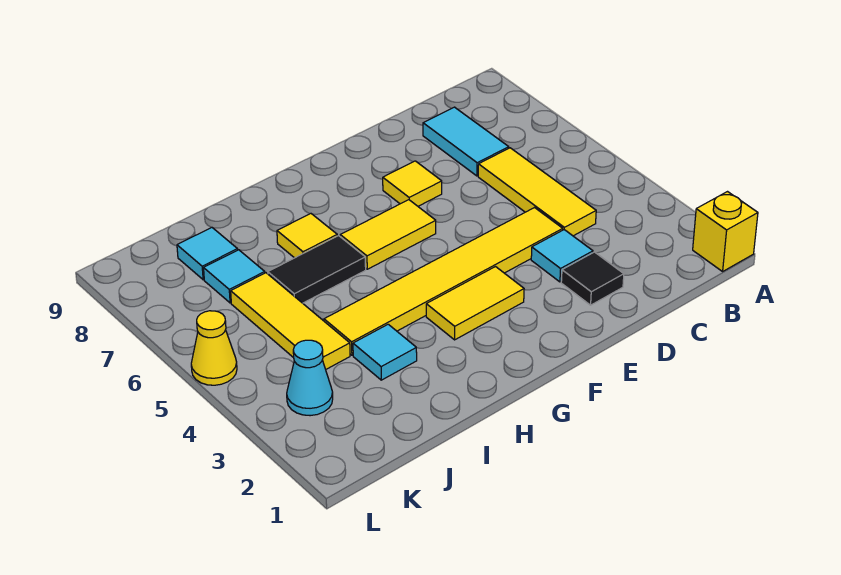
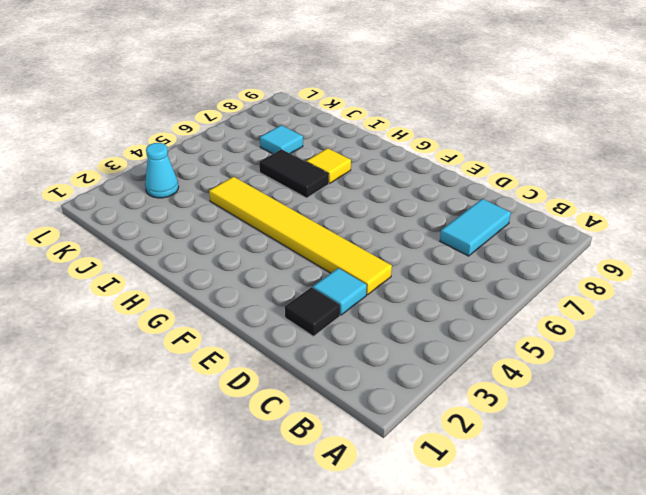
none -> yellow 1x1 brick [693,192,758,271]
none -> yellow 1x3 tile [478,148,596,236]
none -> yellow 1x1 tile [383,161,442,206]

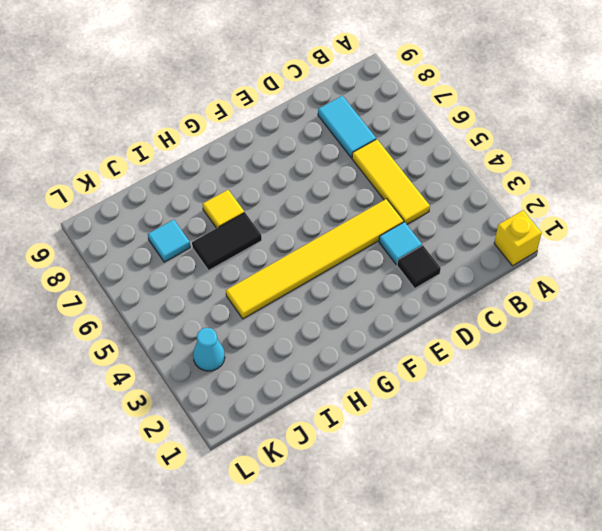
none -> yellow 1x1 tile [383,161,442,206]
none -> yellow 1x2 tile [426,267,524,340]
none -> yellow 1x2 tile [340,200,436,269]

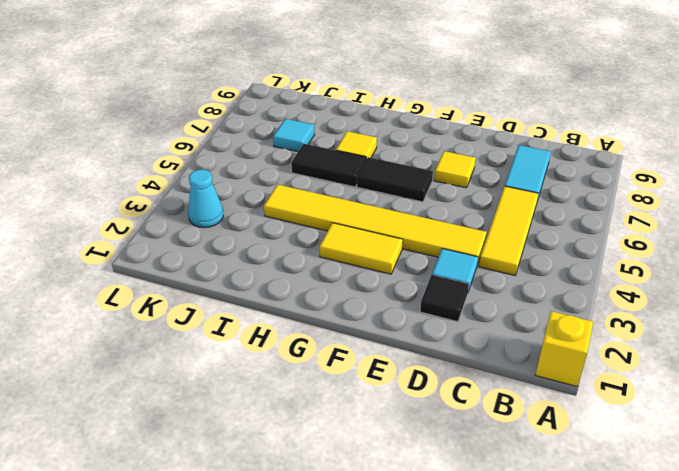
black 1x2 tile [357,157,433,202] -> yellow 1x2 tile [340,200,436,269]
none -> cyan 1x1 tile [353,324,417,380]
none -> yellow 1x3 tile [231,273,350,369]
none -> cyan 1x1 tile [177,227,238,280]

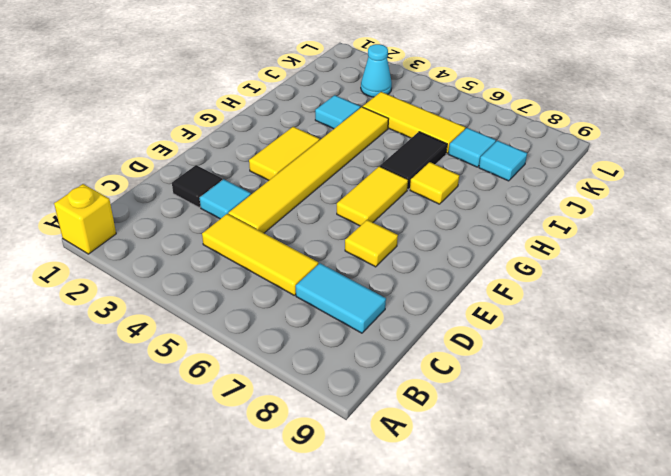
none -> yellow 1x1 cone [191,311,237,385]

